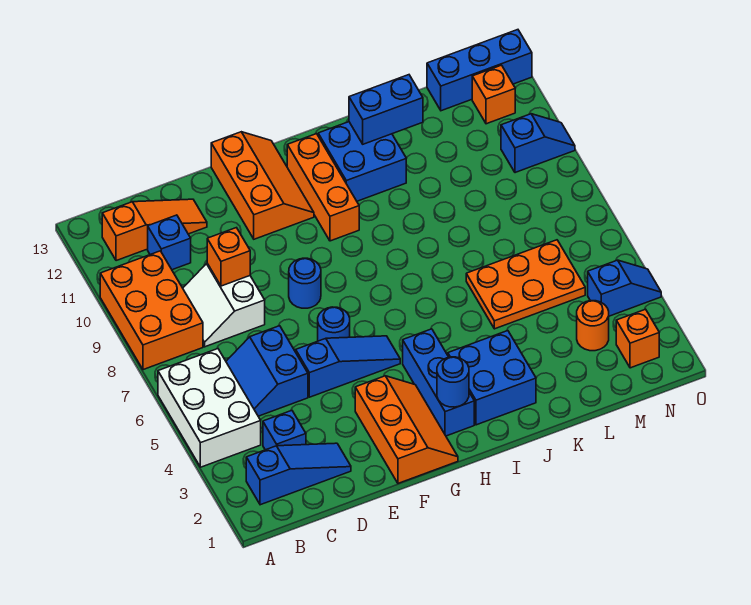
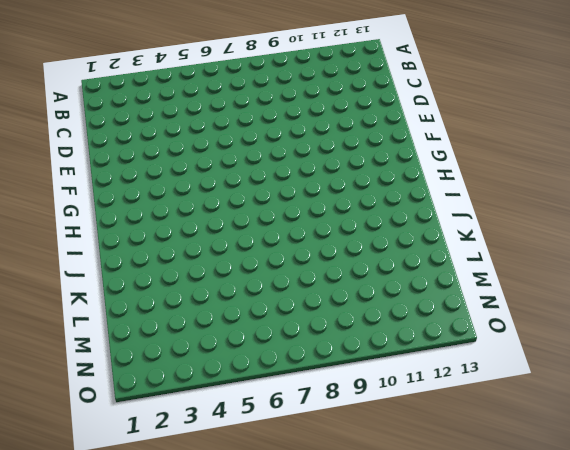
none -> white 2x3 brick [158,349,261,467]
none -> orange 2x3 brick [100,251,203,370]
none -> blue 1x3 slope [246,443,351,505]

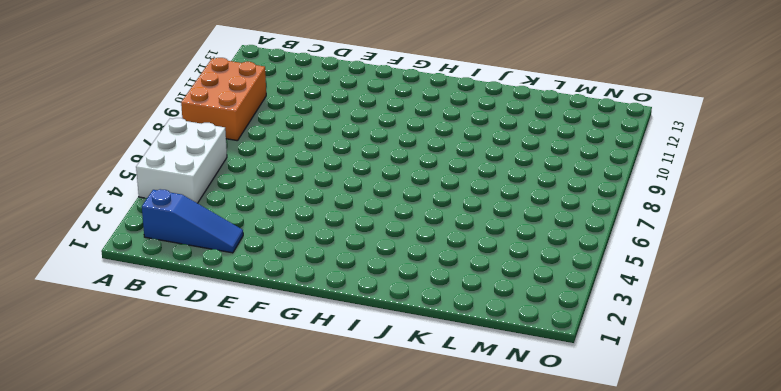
none -> orange 1x3 slope [102,199,207,261]
none -> blue 1x1 brick [263,411,306,450]
none -> blue 2x2 slope [226,326,308,416]

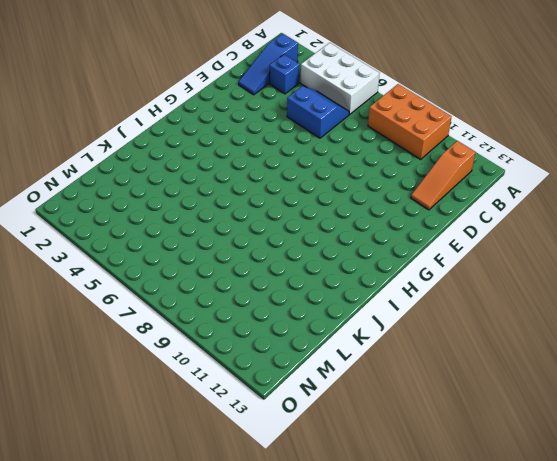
none -> white 2x2 slope [183,263,265,347]
none -> blue 1x1 brick [148,215,191,270]
none -> blue 1x3 slope [296,336,400,397]

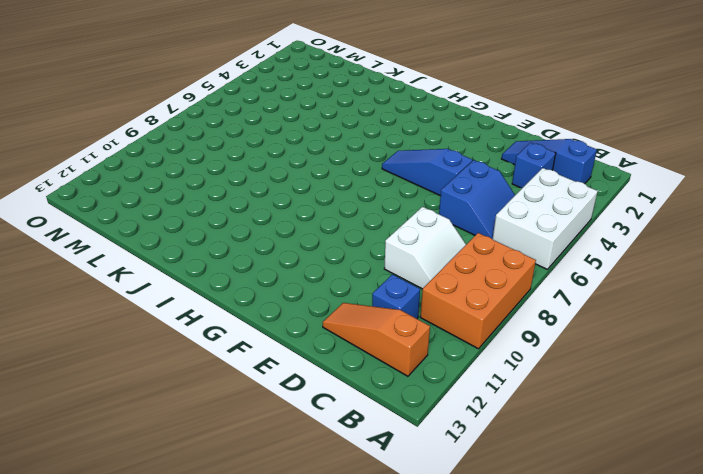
none -> orange 2x3 slope [355,376,458,483]
none -> blue 1x1 round brick [318,307,350,341]
none -> blue 1x1 round brick [289,258,321,308]

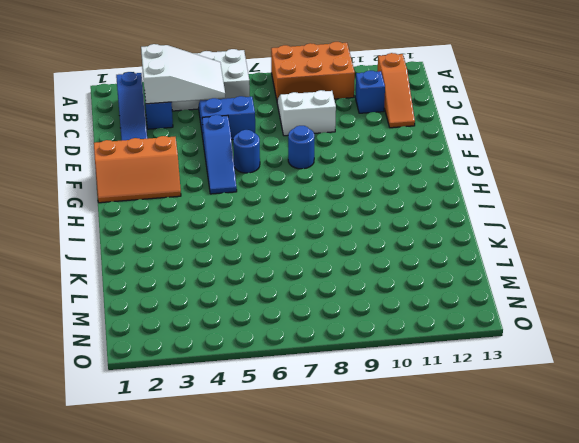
white 2x3 slope [141,44,225,104] -> none
none -> orange 2x3 slope [211,132,314,239]
none -> blue 1x3 brick [403,329,474,436]
none -> orange 1x3 brick [287,134,359,241]

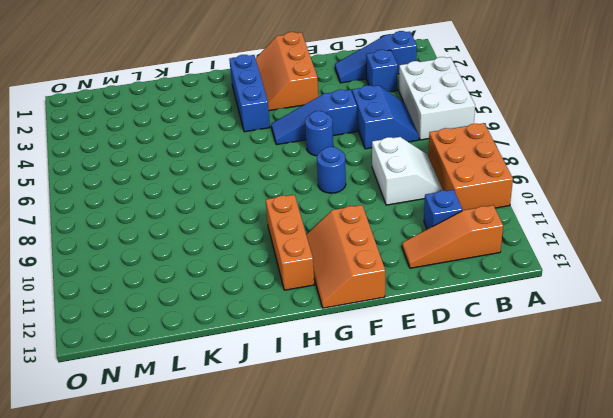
none -> blue 2x2 brick [448,331,536,425]
none -> blue 2x2 brick [318,122,406,201]
none -> orange 2x3 plate [466,240,585,329]

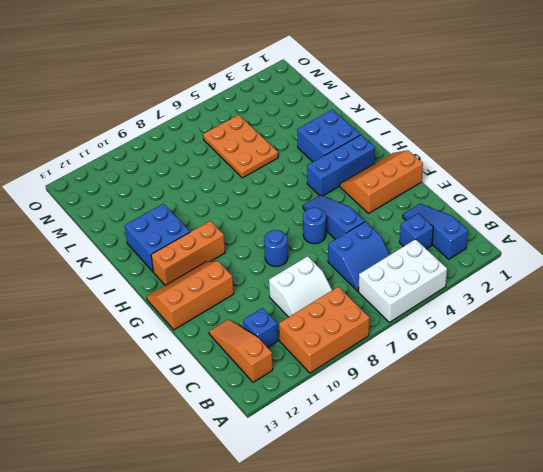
none -> orange 1x1 round brick [577,301,609,351]
none -> blue 1x3 brick [427,30,532,111]
none -> orange 1x1 brick [616,309,659,368]

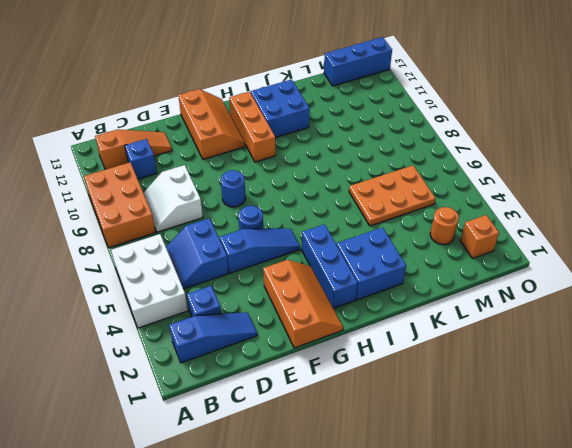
none -> blue 1x2 slope [588,260,661,316]
none -> blue 1x2 slope [501,114,575,173]
none -> orange 1x1 brick [472,65,515,124]

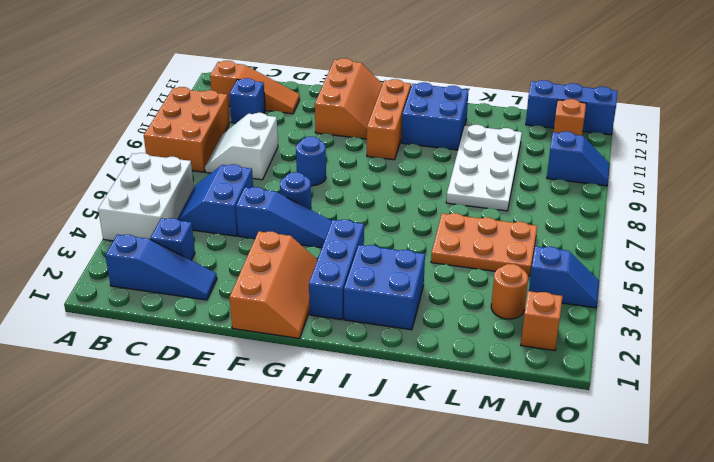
white 2x4 plate [446,125,522,211] -> none
none -> orange 1x1 brick [207,228,250,286]
none -> blue 1x1 round brick [437,357,469,407]
none -> blue 1x2 brick [349,75,423,144]

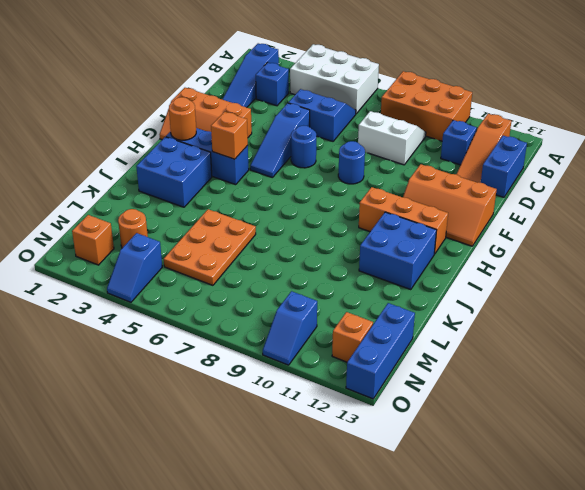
blue 1x2 brick [481,136,527,197] -> blue 1x2 brick moved to [349,75,423,144]
orange 1x1 round brick [169,97,196,140] -> blue 1x1 round brick [437,357,469,407]
orange 1x1 brick [211,112,248,159] -> orange 1x1 brick moved to [207,228,250,286]

